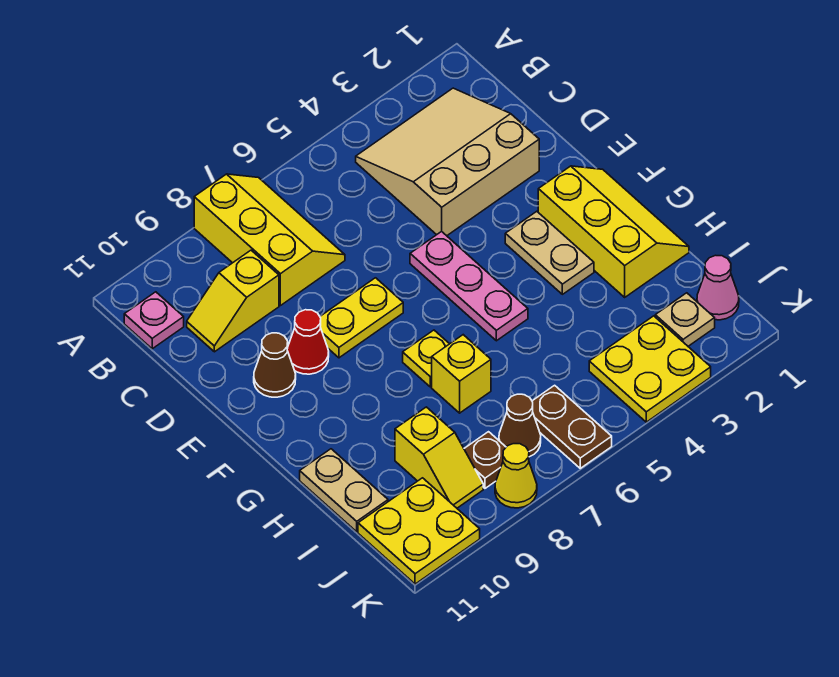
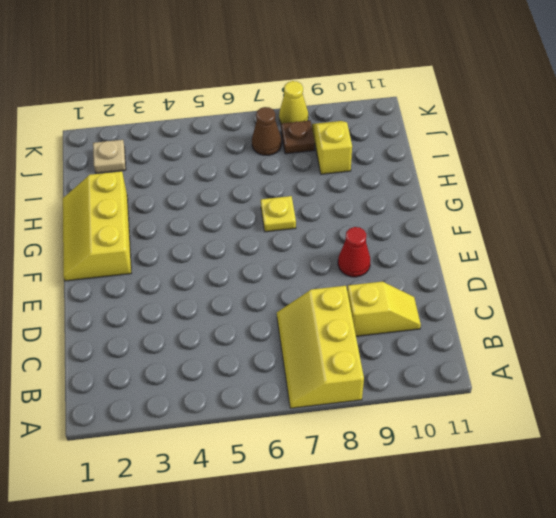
none -> tan 3x3 slope [356,88,539,236]
none -> pink 1x1 plate [124,292,184,349]
none -> pink 1x3 plate [410,231,528,341]

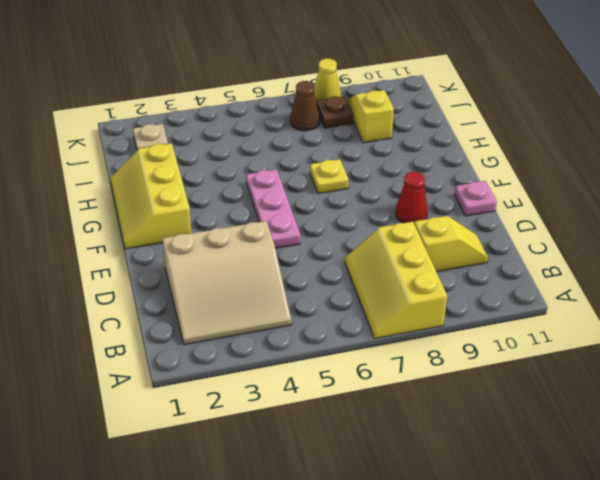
pink 1x1 plate [455,181,497,216] -> pink 1x1 plate moved to [124,292,184,349]
none -> yellow 1x2 plate [320,278,403,358]
none -> brown 1x1 cone [254,333,296,397]
none -> tan 1x2 plate [505,211,594,294]

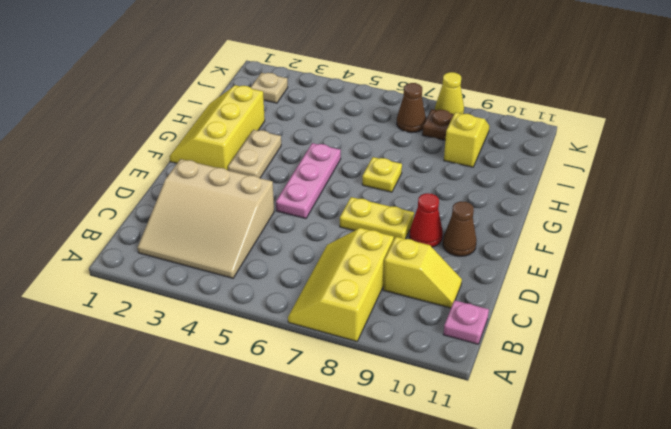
none -> yellow 1x1 brick [432,335,491,413]
none -> tan 1x2 plate [300,449,388,532]
none -> pink 1x1 cone [697,255,739,320]

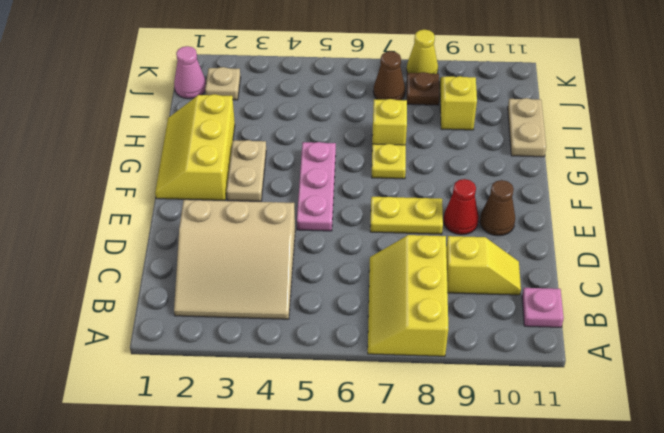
none -> yellow 2x2 plate [589,316,711,422]
none -> brown 1x2 plate [532,385,612,468]
none -> yellow 2x2 plate [358,478,480,584]

